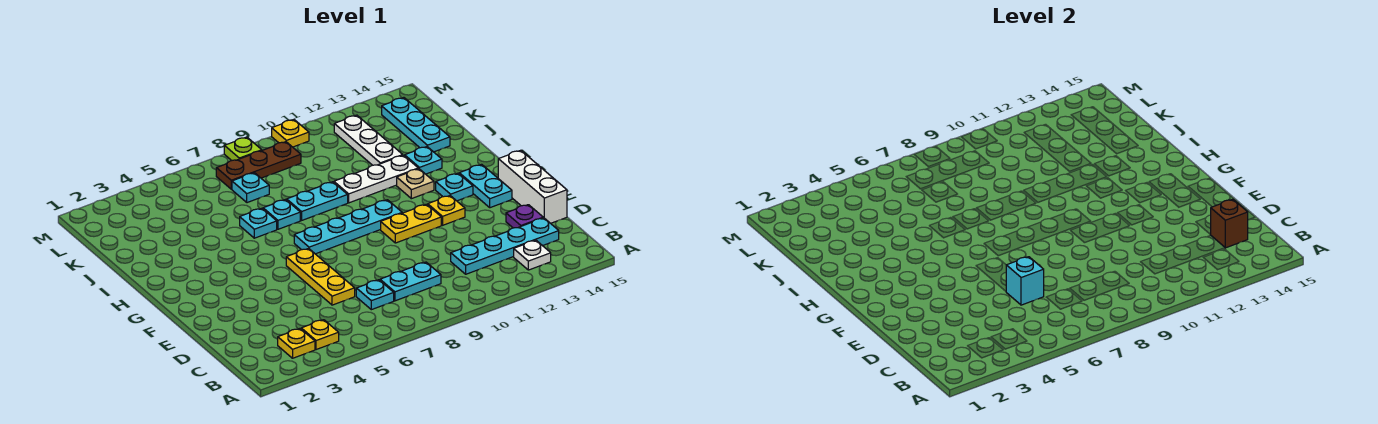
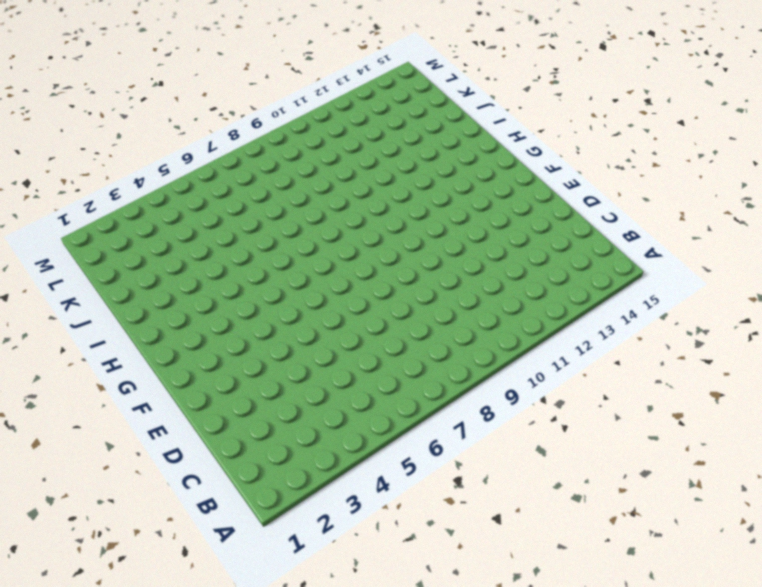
none -> yellow 1x1 plate [278,329,315,358]
none -> yellow 1x1 plate [301,320,339,350]
none -> white 1x1 plate [514,240,551,270]

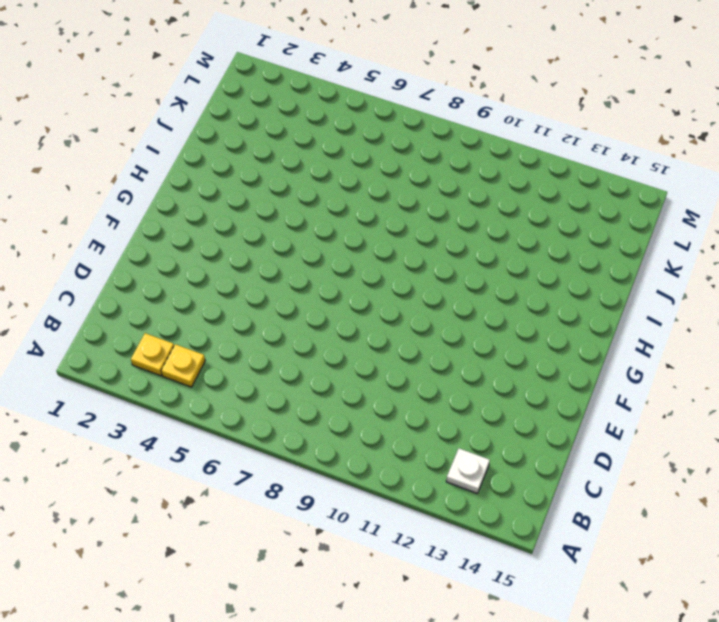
none -> cyan 1x1 plate [356,280,394,310]
none -> cyan 1x2 plate [380,262,441,301]
none -> cyan 1x4 plate [451,218,559,274]

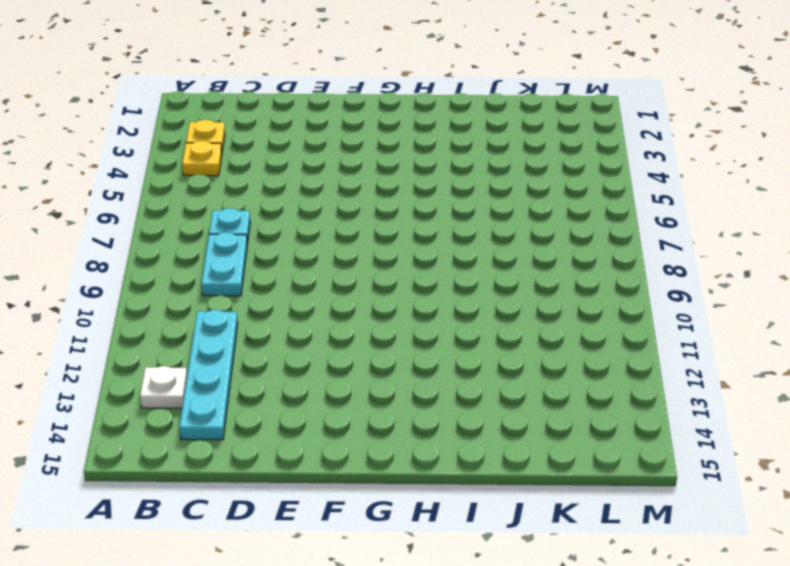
none -> yellow 1x3 plate [286,248,355,305]
none -> purple 1x1 plate [506,205,543,228]
none -> white 1x3 brick [498,150,567,223]

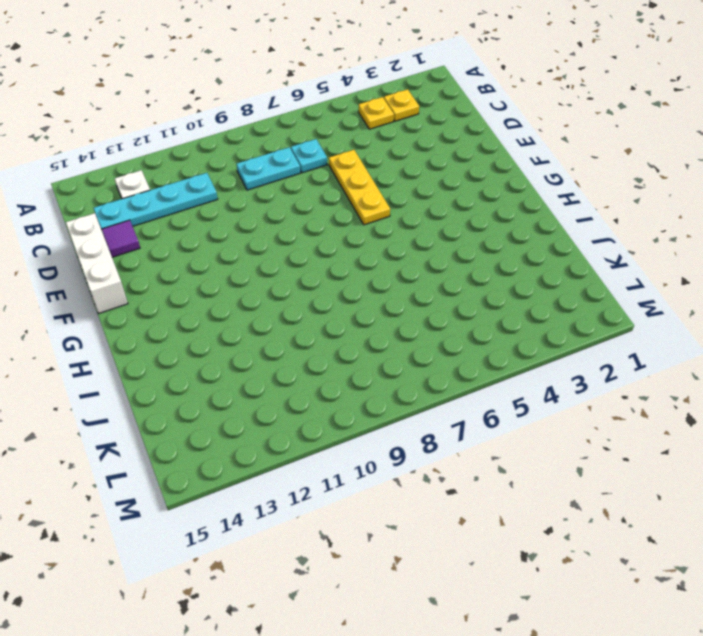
purple 1x1 tile [102,220,140,257] -> purple 1x1 plate [506,205,543,228]
none -> yellow 1x2 plate [381,204,441,243]
none -> yellow 1x1 plate [428,196,465,225]
none -> cyan 1x2 plate [459,164,512,208]

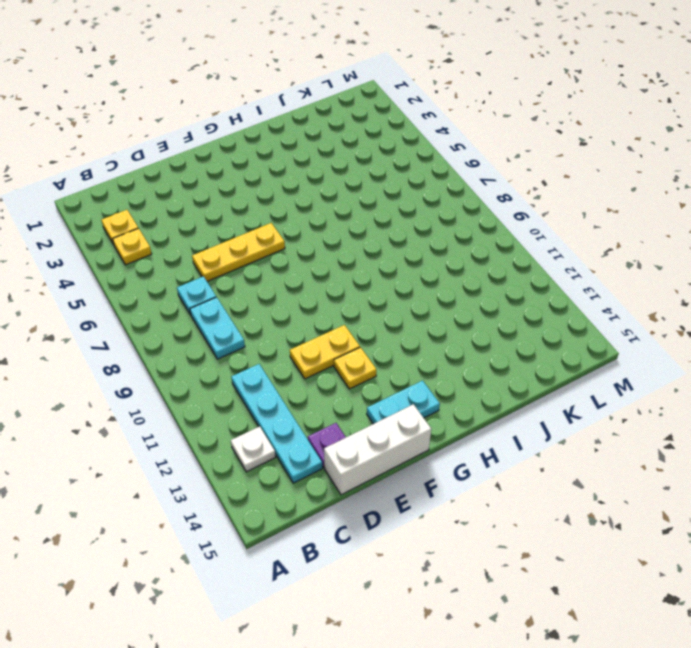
yellow 1x2 plate [290,325,360,379] -> yellow 1x2 plate turned to [381,204,441,243]
none -> cyan 1x4 plate [294,200,402,254]
none -> cyan 1x1 plate [436,173,473,201]
none -> tan 1x1 plate [397,169,434,199]

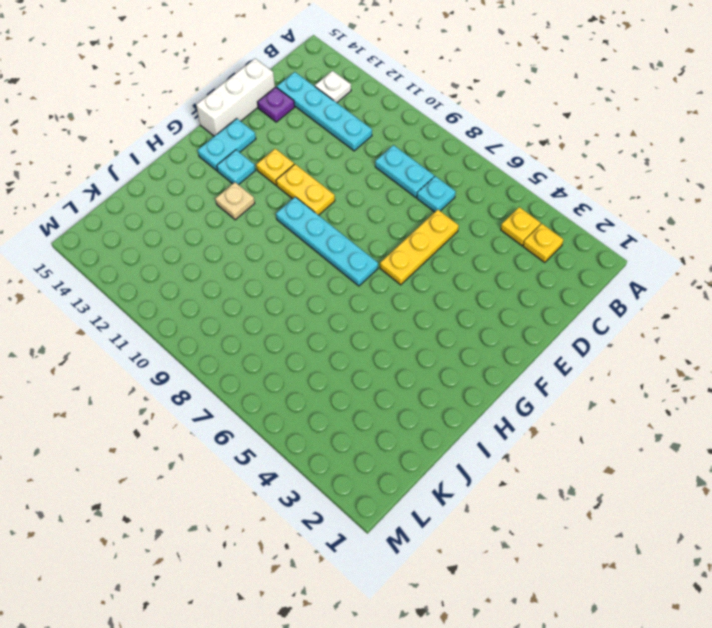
none -> cyan 1x1 plate [240,208,277,238]
none -> cyan 1x1 plate [263,200,300,229]
none -> cyan 1x2 plate [287,182,348,220]

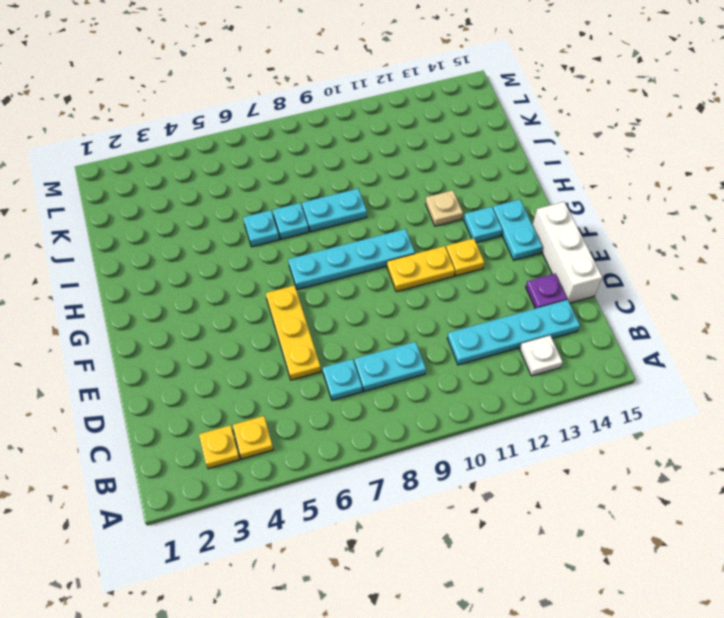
none -> white 1x3 plate [334,155,418,203]
none -> cyan 1x1 plate [405,147,442,174]
none -> white 1x3 plate [334,115,403,165]

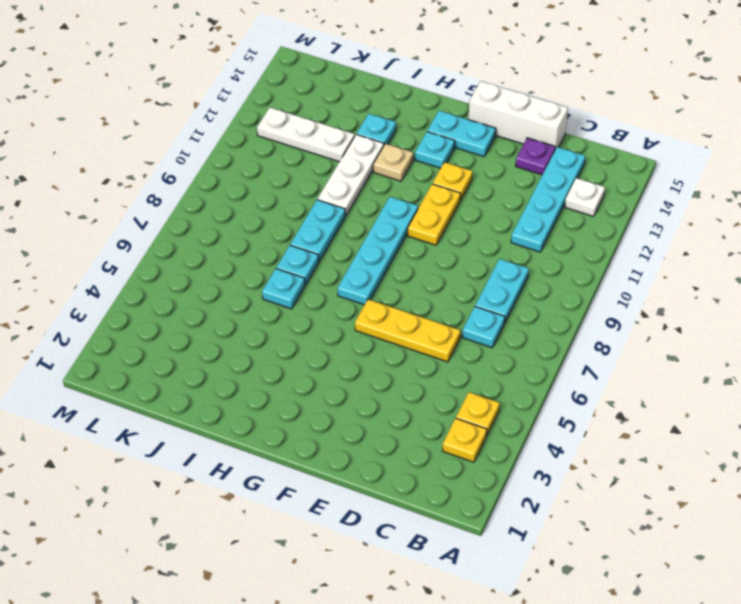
none -> cyan 1x3 plate [382,98,450,152]
none -> cyan 1x1 plate [232,173,269,203]
none -> brown 1x3 plate [216,142,301,189]

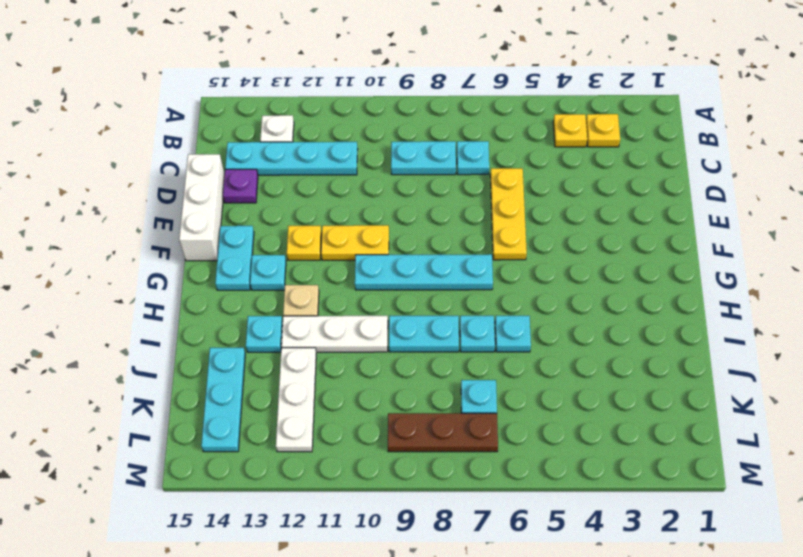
none -> lime 1x1 plate [224,137,262,161]
none -> yellow 1x1 plate [272,120,309,147]
none -> brown 1x1 brick [1211,199,1248,248]

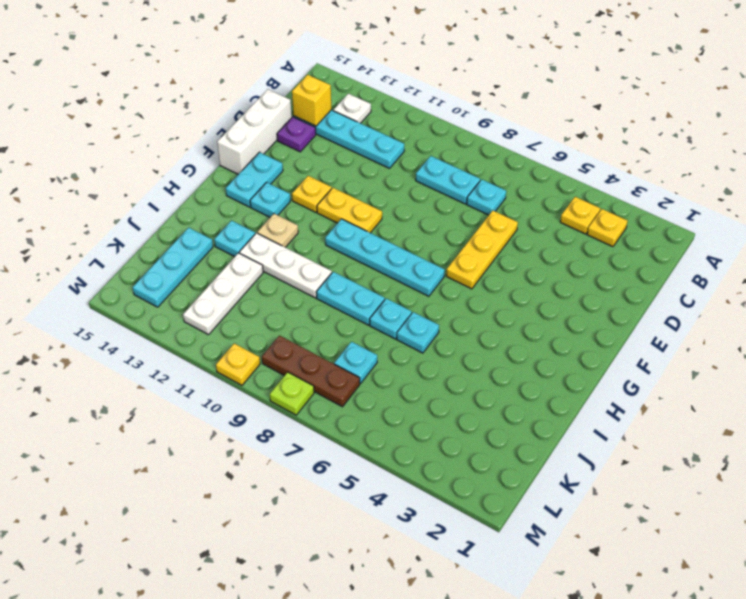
yellow 1x1 brick [292,75,331,126] -> brown 1x1 brick [1211,199,1248,248]
none -> cyan 1x1 brick [1006,257,1044,305]

